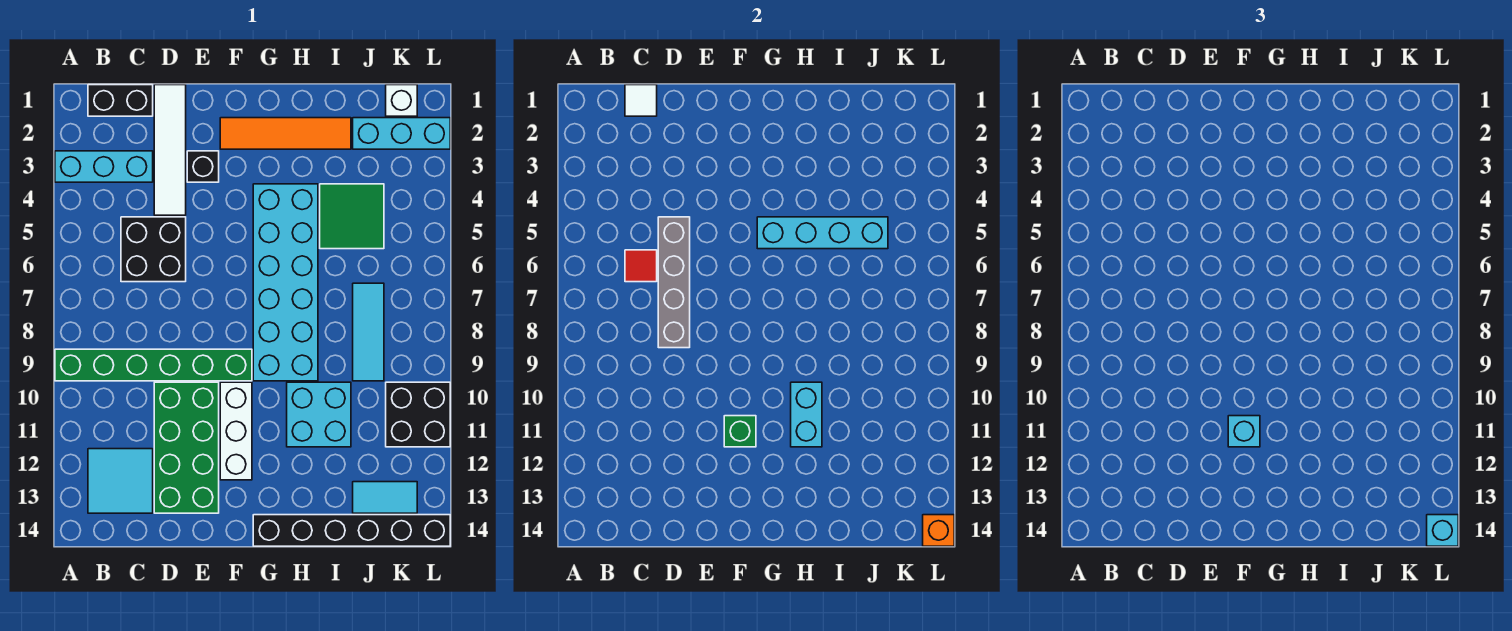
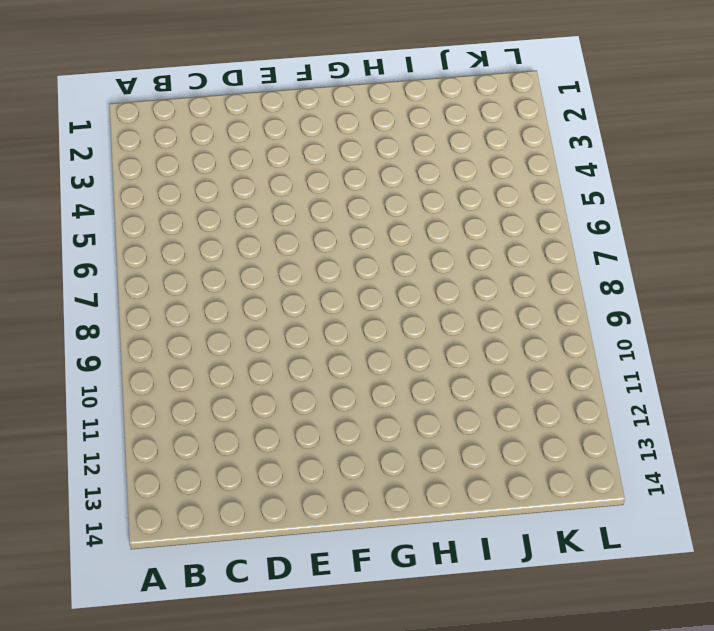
none -> cyan 1x3 brick [55,151,153,182]
none -> green 1x6 brick [55,349,252,381]
none -> black 1x2 brick [88,85,153,116]

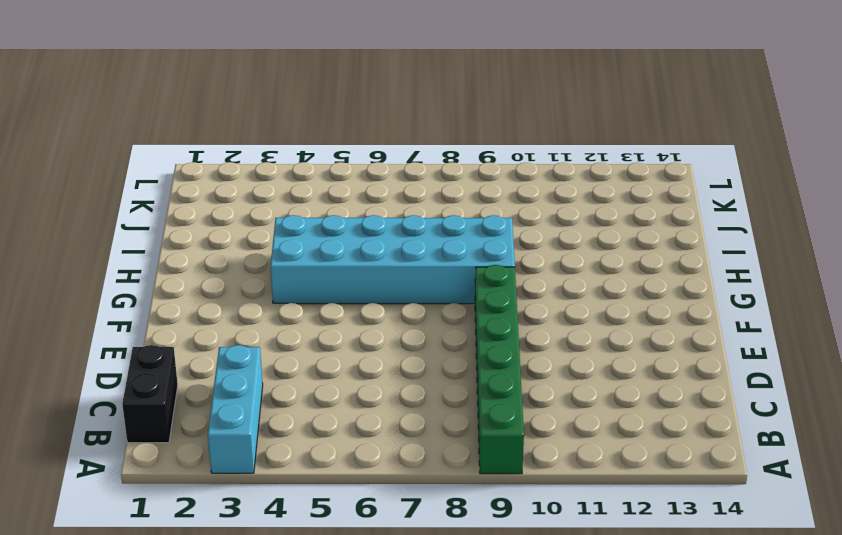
none -> cyan 2x2 tile [88,449,153,513]
none -> black 2x2 brick [121,217,186,282]
none -> white 1x4 tile [154,85,186,215]

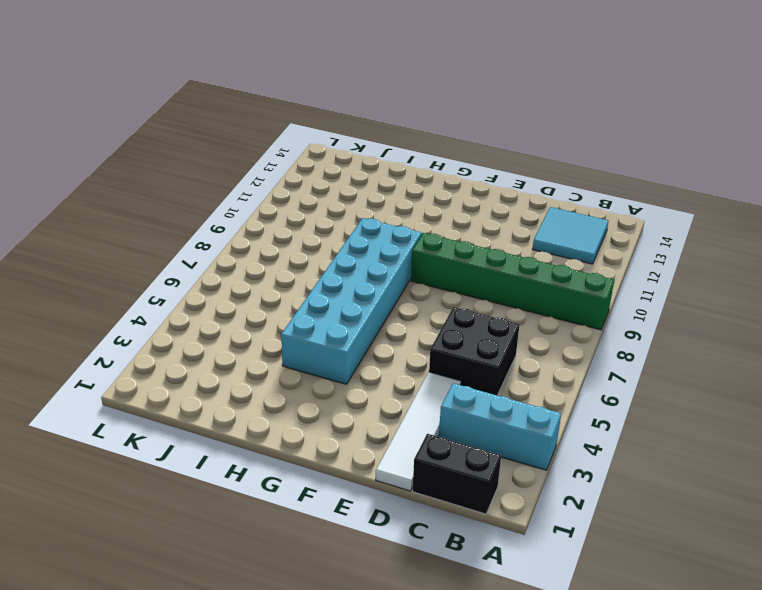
none -> green 2x4 brick [154,382,219,513]
none -> black 1x1 brick [187,151,219,182]
none -> orange 1x4 tile [220,118,351,149]

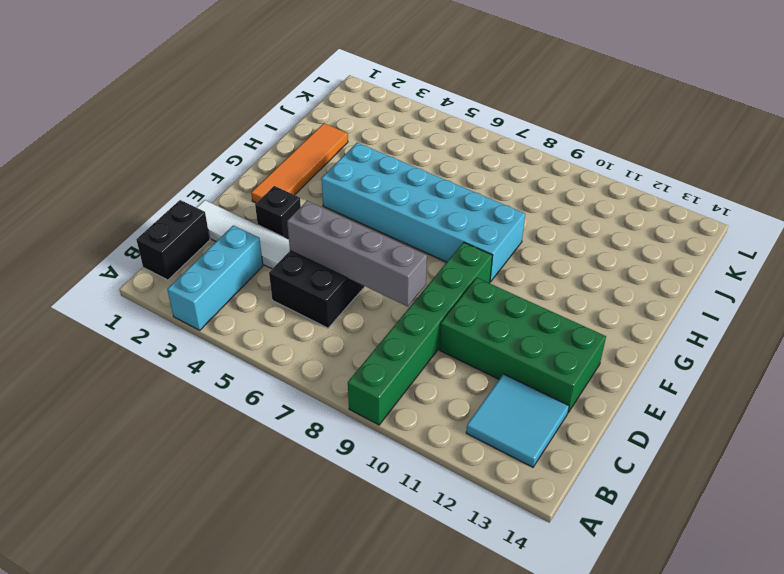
none -> white 1x3 brick [220,382,252,480]
none -> black 1x6 brick [253,515,450,546]
none -> cyan 2x2 brick [287,382,351,447]

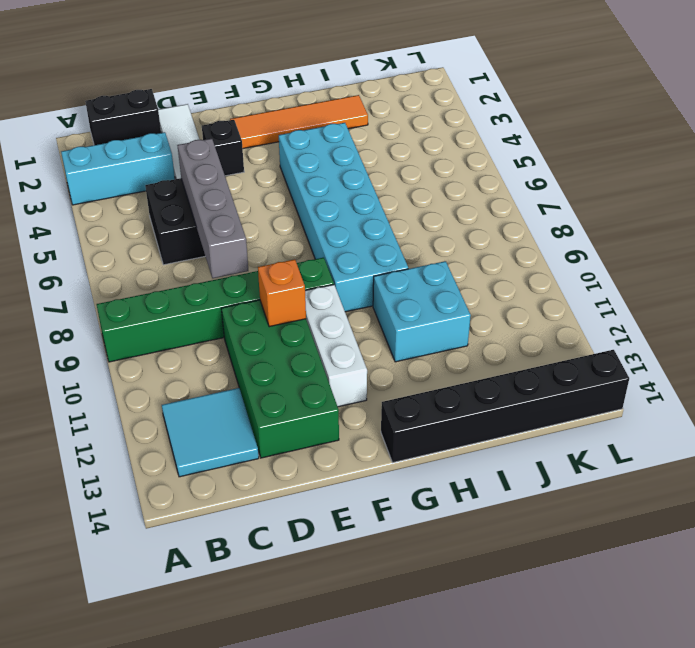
orange 1x1 brick [258,259,306,327] -> orange 1x1 brick moved to [923,515,954,546]
none -> green 2x2 tile [320,184,384,249]
none -> cyan 1x3 brick [353,118,450,149]
none -> cyan 1x3 tile [353,283,384,381]

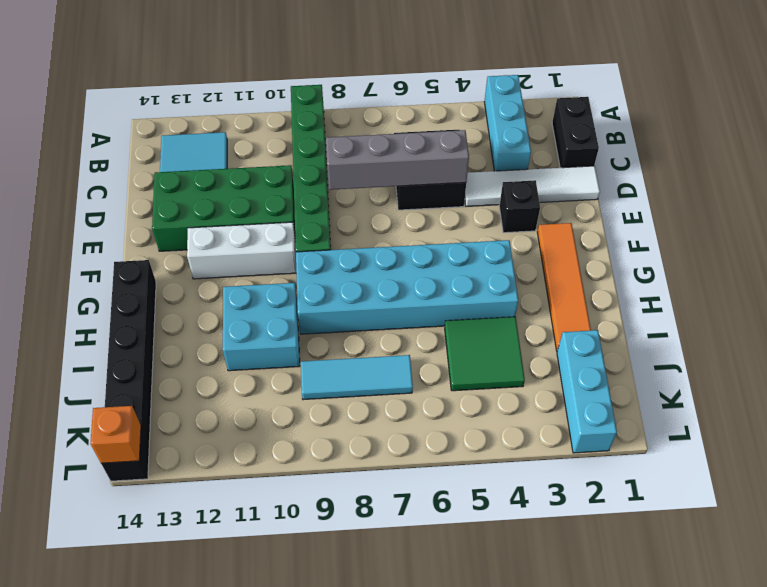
none -> cyan 1x2 tile [353,482,417,513]
none -> white 1x1 brick [386,85,417,116]
none -> black 2x2 brick [386,382,450,447]

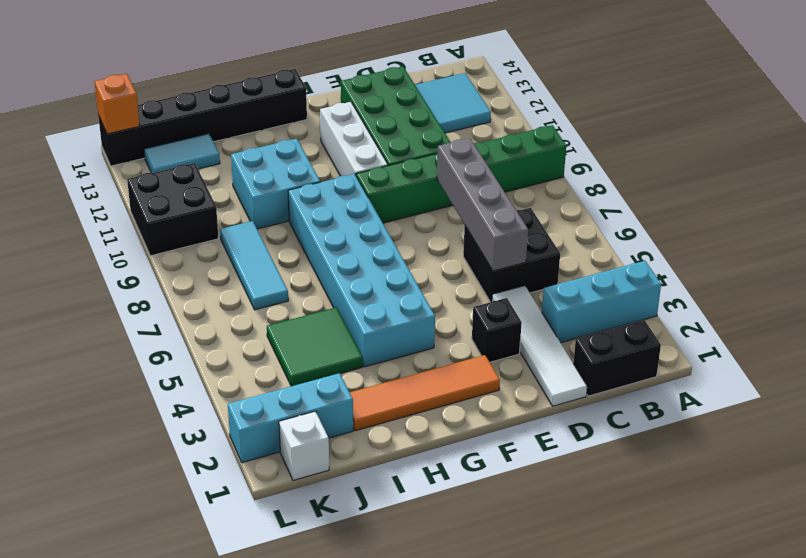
none -> white 1x1 tile [625,85,657,116]
none -> red 1x1 tile [625,250,657,282]
none -> green 1x1 brick [724,416,756,447]

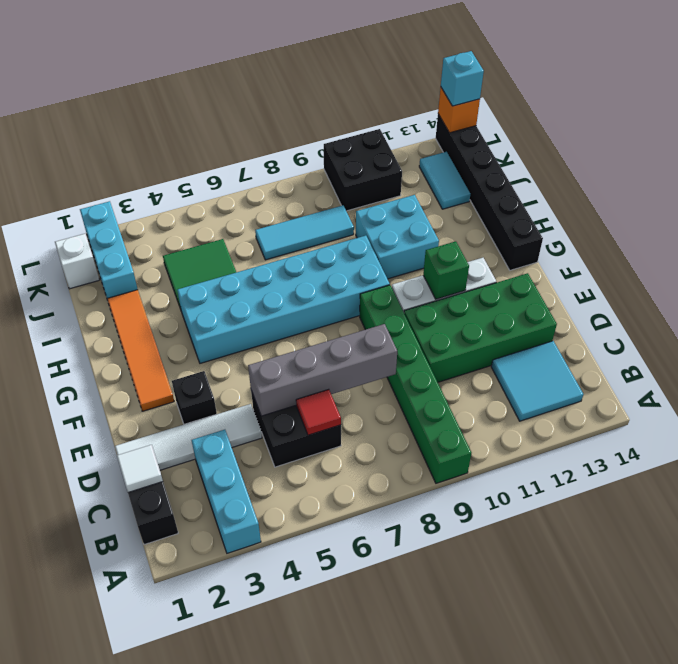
none -> cyan 1x4 brick [757,217,888,249]
none -> cyan 1x2 brick [791,382,822,447]
none -> cyan 1x1 brick [1228,416,1260,447]

